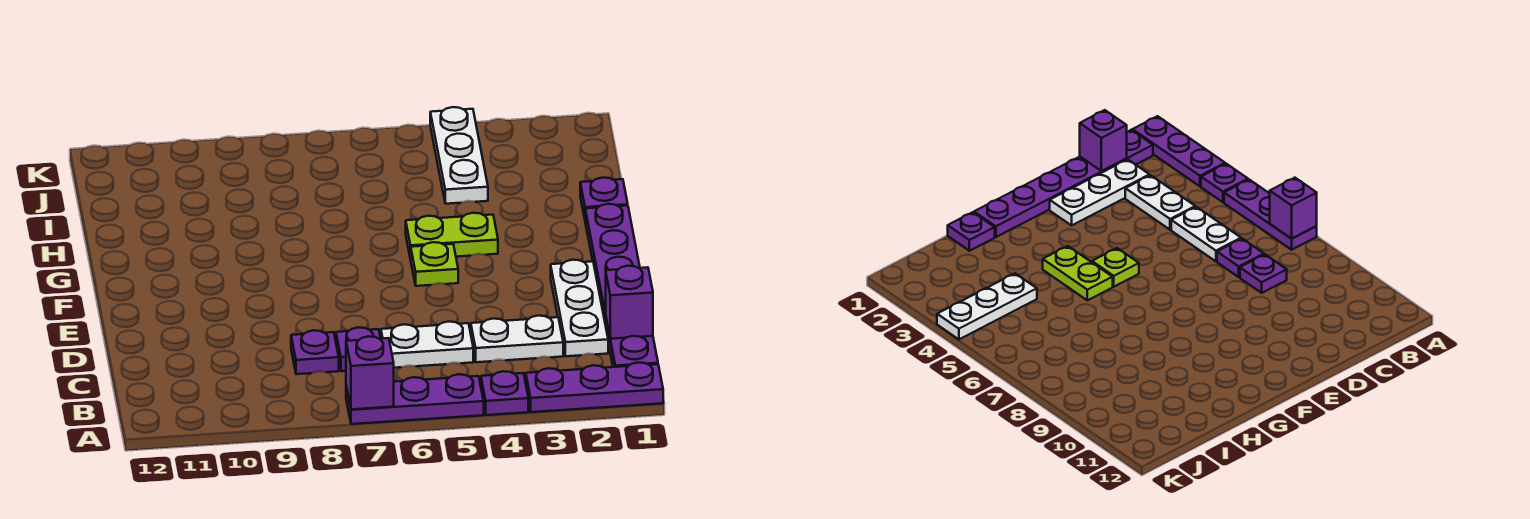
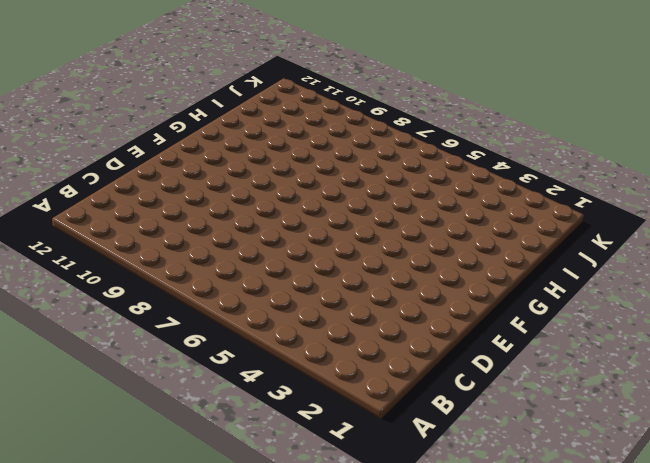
none -> purple 1x3 plate [526,362,663,412]
none -> purple 1x1 plate [481,371,528,415]
none -> purple 1x3 plate [346,374,484,424]

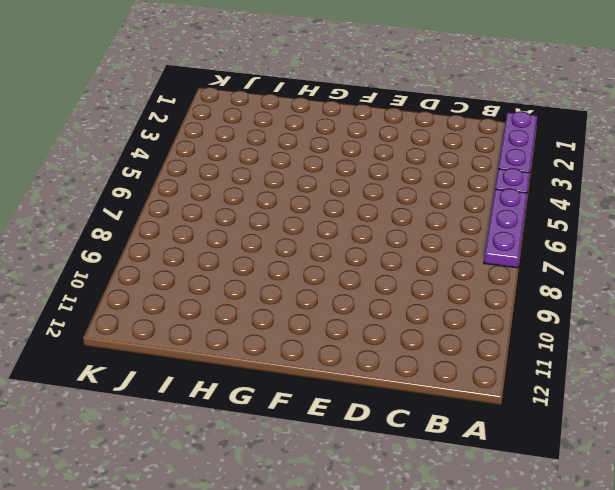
none -> purple 1x6 plate [585,204,658,367]
none -> white 1x3 plate [551,260,608,356]
none -> white 1x2 plate [471,316,563,362]

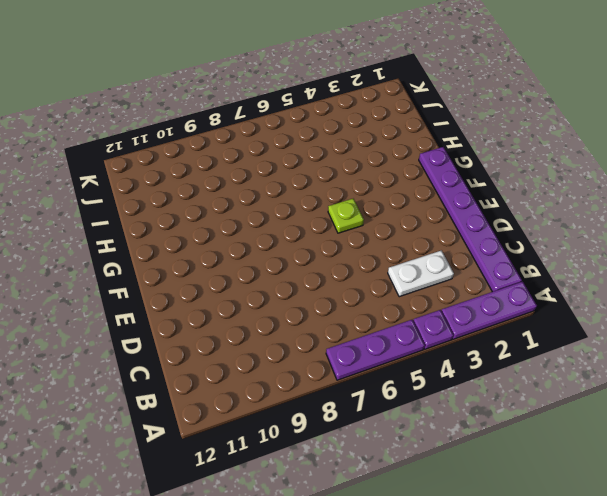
none -> white 1x3 plate [551,260,608,356]
none -> white 1x2 plate [381,322,473,368]
none -> purple 1x1 plate [336,327,381,371]

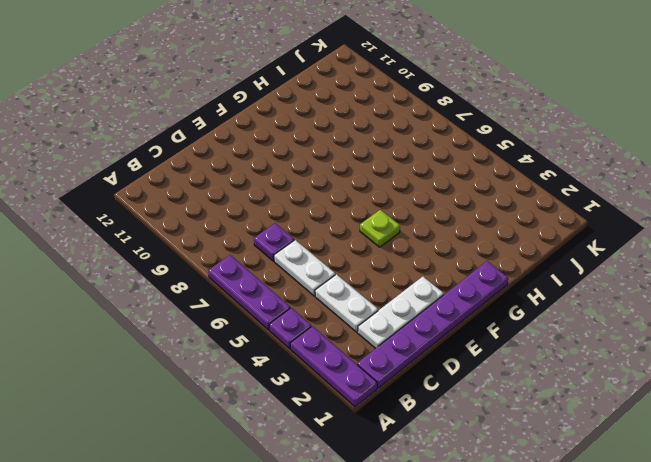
none -> purple 1x1 plate [291,330,339,374]
none -> lime 1x2 plate [406,213,498,259]
none -> purple 1x1 plate [580,177,628,218]

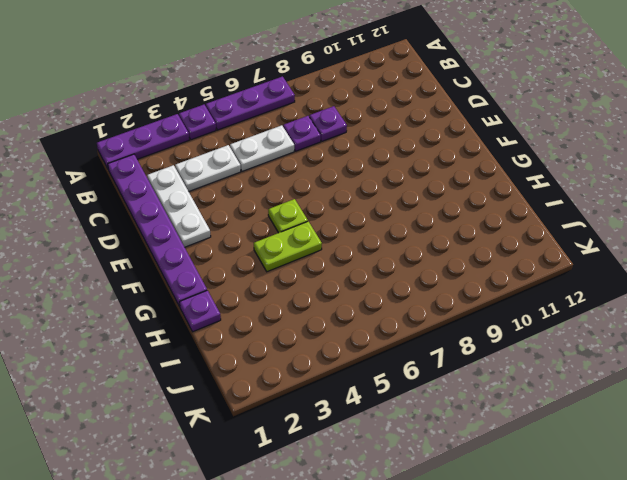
none -> white 1x3 plate [430,107,488,204]
none -> purple 1x1 brick [346,336,394,409]
none -> purple 1x1 brick [606,266,653,339]

